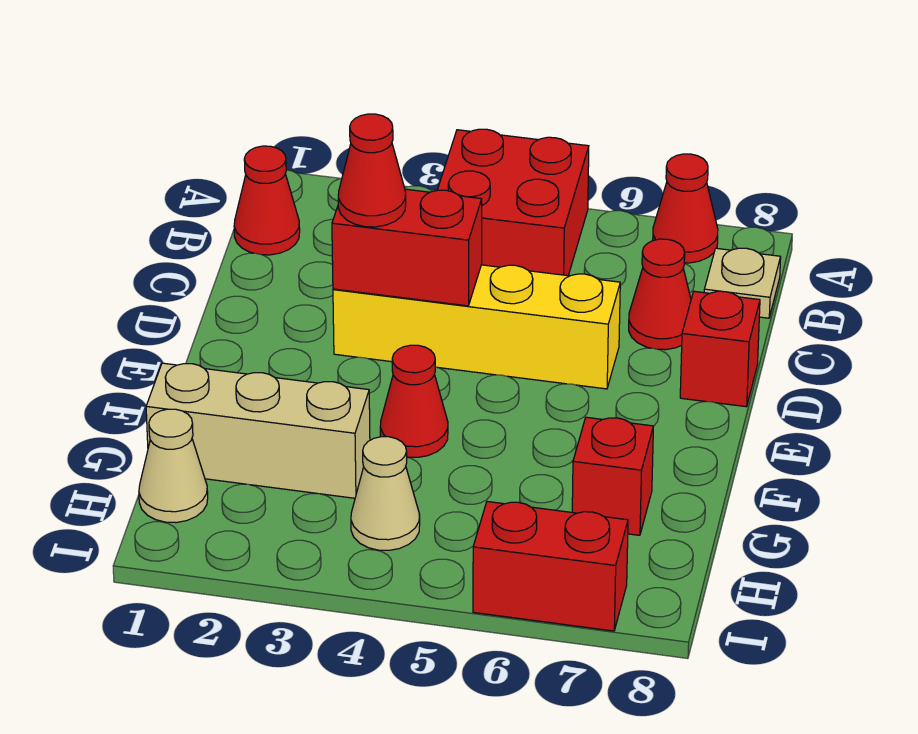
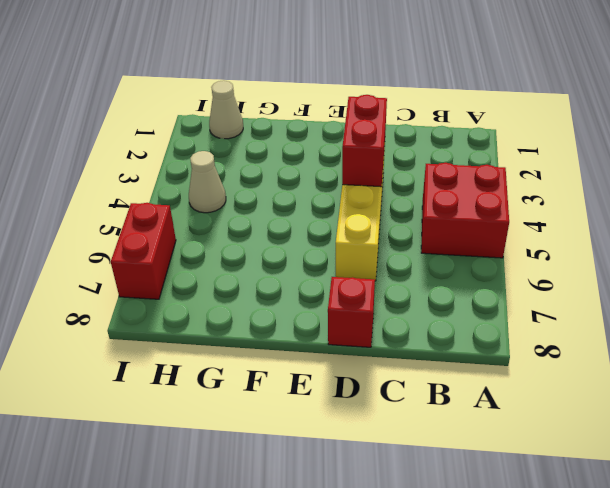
none -> red 1x1 cone [653,154,718,263]
none -> red 1x1 cone [234,146,300,255]
none -> tan 1x1 plate [704,248,781,318]

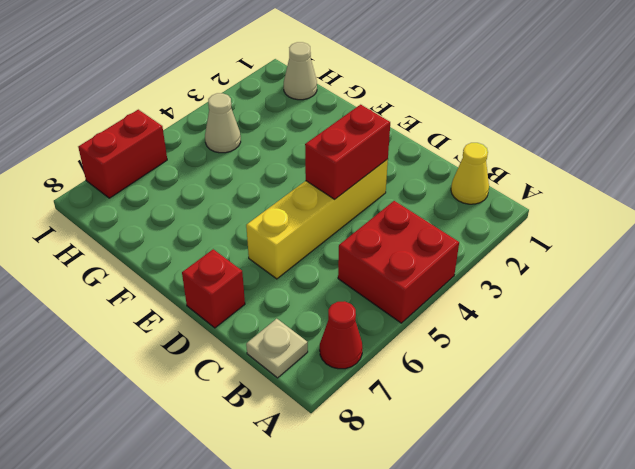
yellow 1x1 cone [451,143,489,204] -> red 1x1 cone [234,146,300,255]
none -> red 1x1 cone [629,239,691,350]
none -> red 1x1 cone [380,345,448,457]
none -> tan 1x3 brick [146,363,370,498]

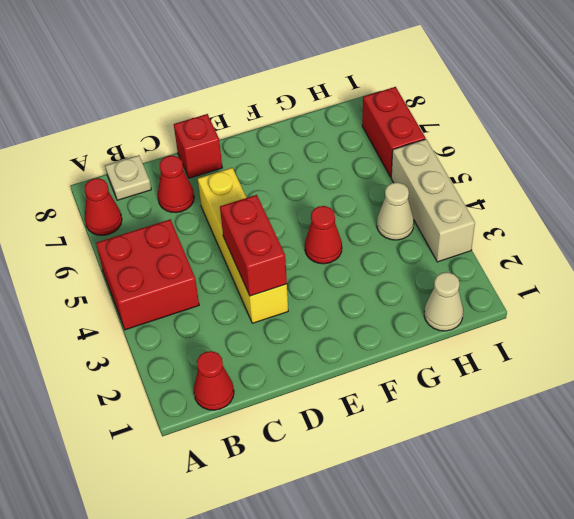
tan 1x3 brick [391,139,475,262] -> tan 1x3 brick moved to [146,363,370,498]
none -> red 1x1 brick [572,417,653,535]
none -> red 1x1 cone [338,114,406,227]

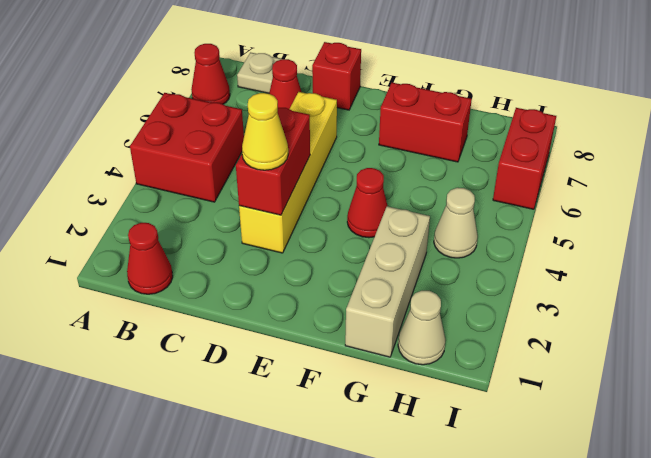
yellow 1x1 cone [242,93,288,170] -> red 1x1 cone [338,114,406,227]
red 1x2 brick [379,83,472,162] -> red 1x1 brick [572,417,653,535]

